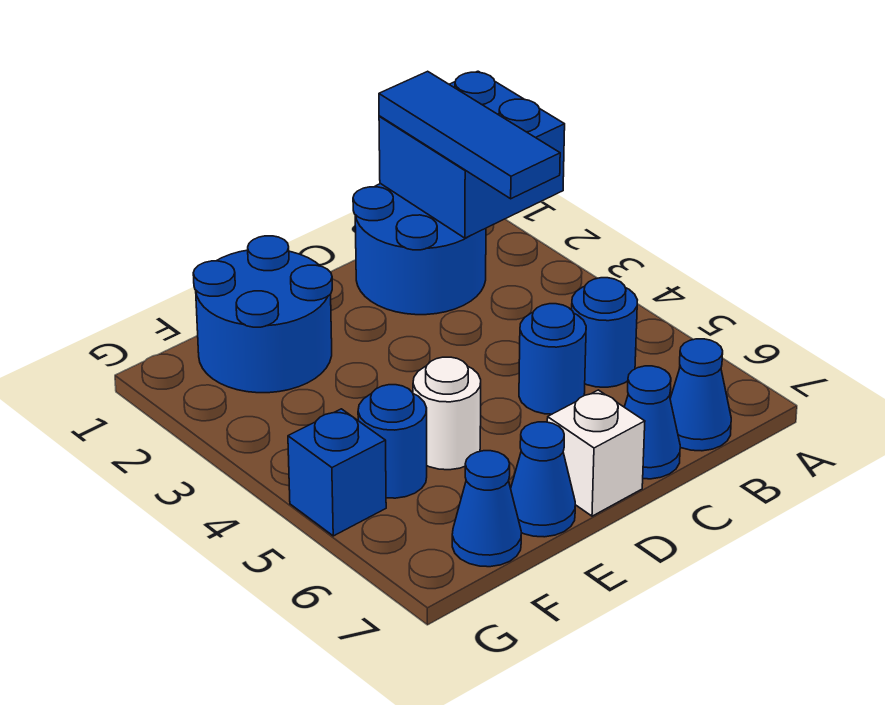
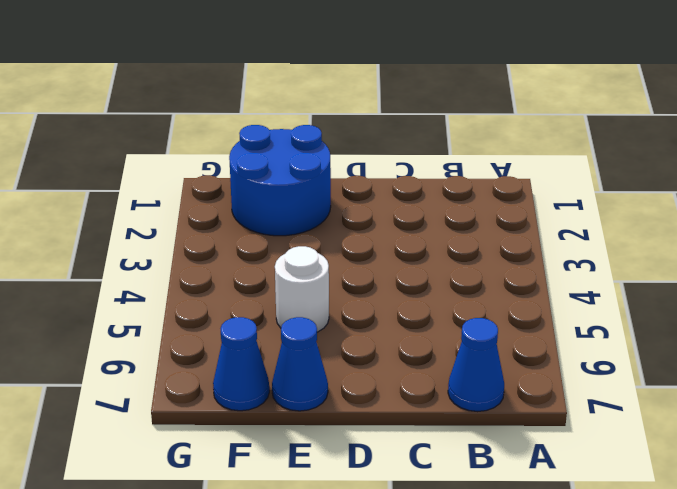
none -> blue 2x2 round brick [353,184,486,315]
none -> blue 1x1 round brick [572,278,637,387]
none -> blue 1x1 round brick [519,304,586,414]

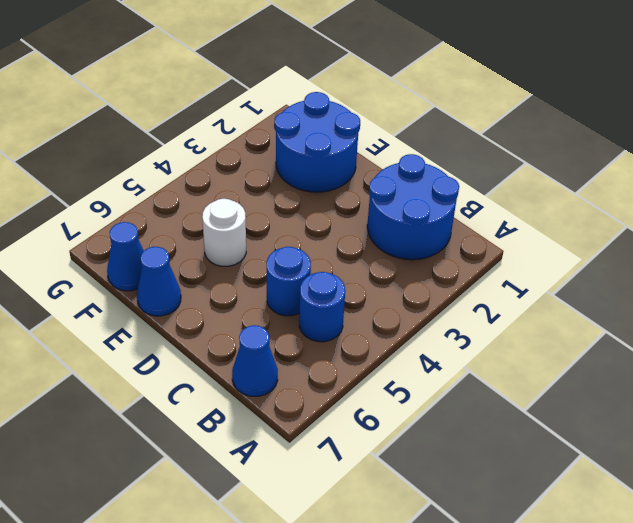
none -> blue 1x1 cone [625,366,680,479]
none -> white 1x1 brick [547,390,645,516]
none -> blue 1x1 round brick [358,385,427,498]

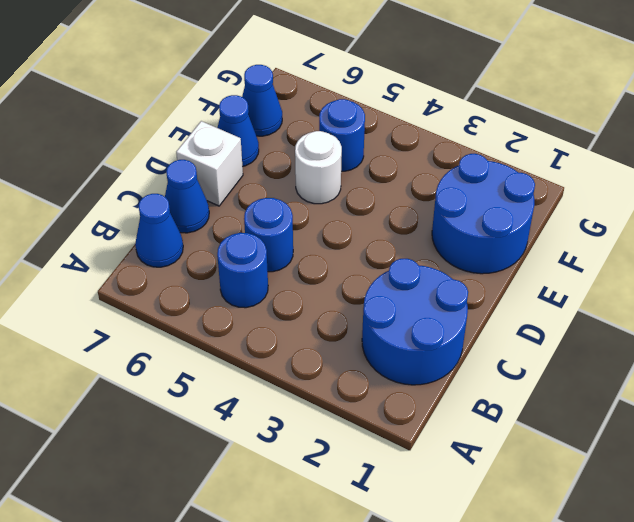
none -> blue 1x1 brick [288,409,386,536]
none -> blue 2x2 brick [379,71,565,238]
none -> blue 1x3 tile [379,71,560,199]

